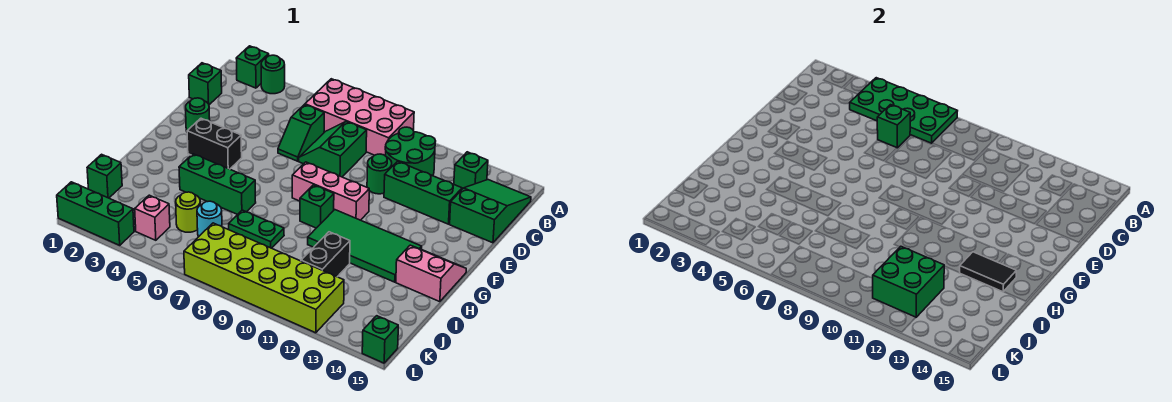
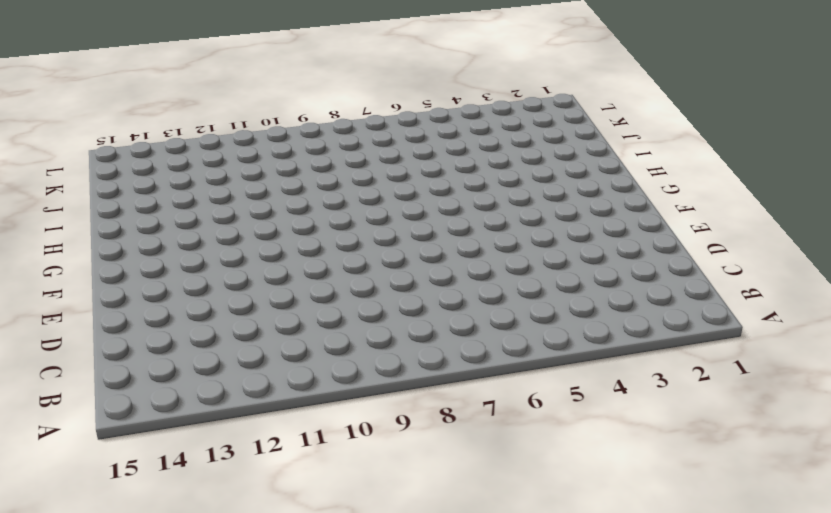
none -> green 1x1 brick [236,46,269,88]
none -> green 1x1 round brick [261,55,285,94]
none -> pink 2x4 brick [305,79,414,156]
none -> green 2x2 round brick [385,127,436,176]

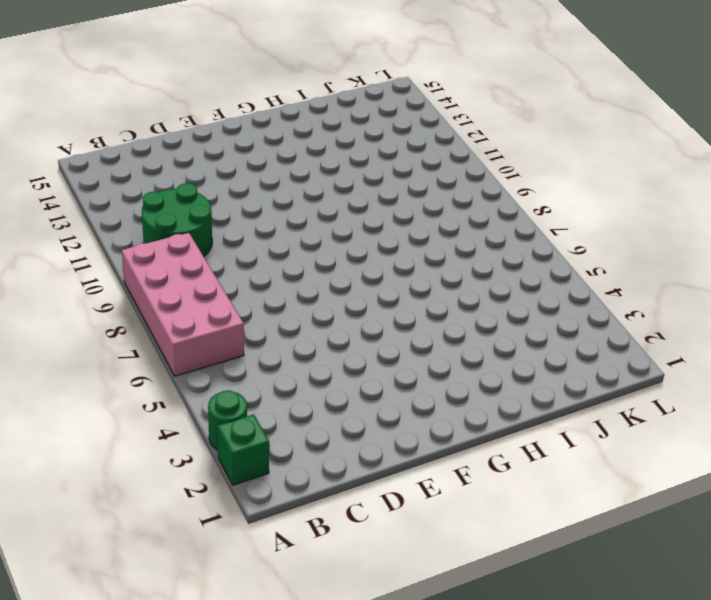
none -> green 1x1 brick [454,152,488,189]
none -> green 2x3 slope [450,180,531,243]
none -> green 1x1 brick [189,63,222,105]
none -> green 1x2 slope [278,105,324,161]

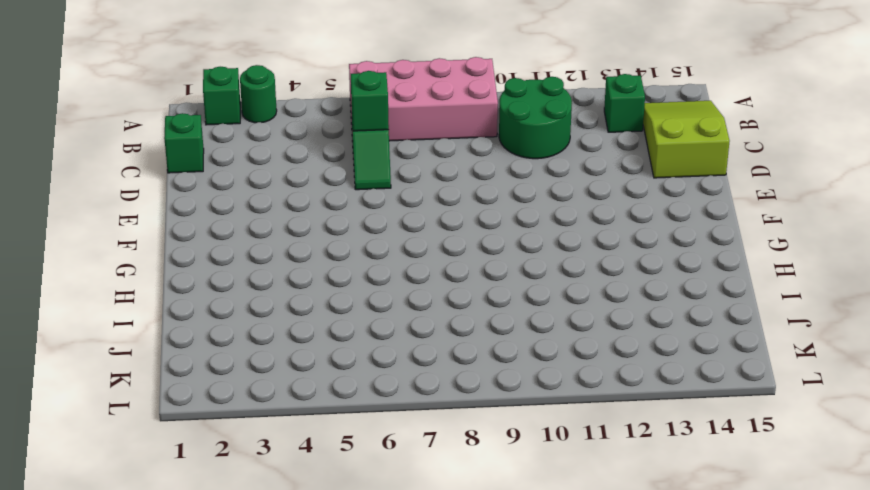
lime 2x3 slope [643,101,730,178] -> green 2x3 slope [450,180,531,243]
none -> green 2x2 slope [299,122,367,177]
none -> green 1x1 round brick [367,154,392,194]
none -> green 1x3 brick [384,161,462,224]
none -> green 1x1 round brick [186,98,210,131]

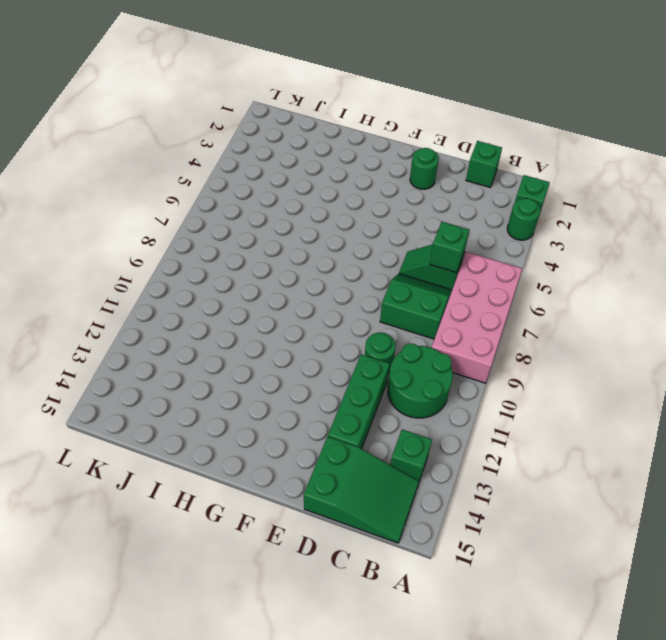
none -> black 1x2 brick [187,118,242,169]
none -> pink 1x3 brick [292,162,369,220]
none -> green 1x1 brick [300,185,334,228]
none -> green 2x4 tile [308,210,422,282]

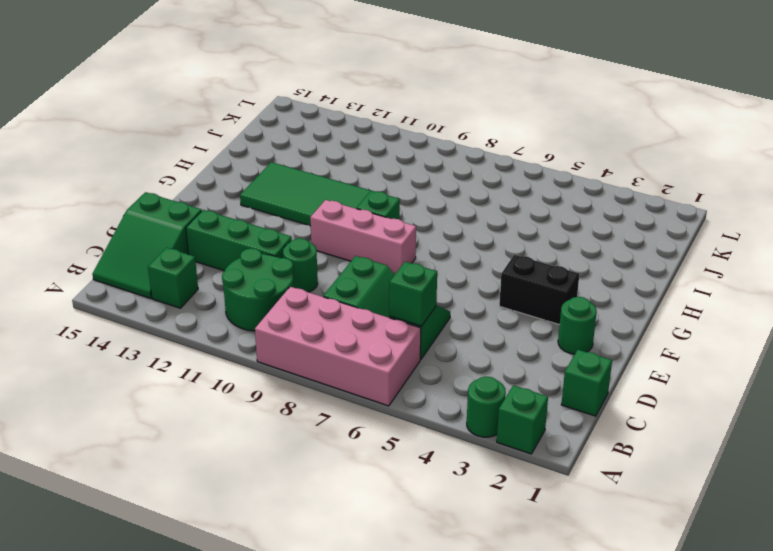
none -> pink 2x2 slope [396,245,466,302]
none -> green 1x3 brick [179,154,256,215]
none -> green 1x2 plate [229,210,284,248]
none -> black 1x2 brick [301,232,350,277]

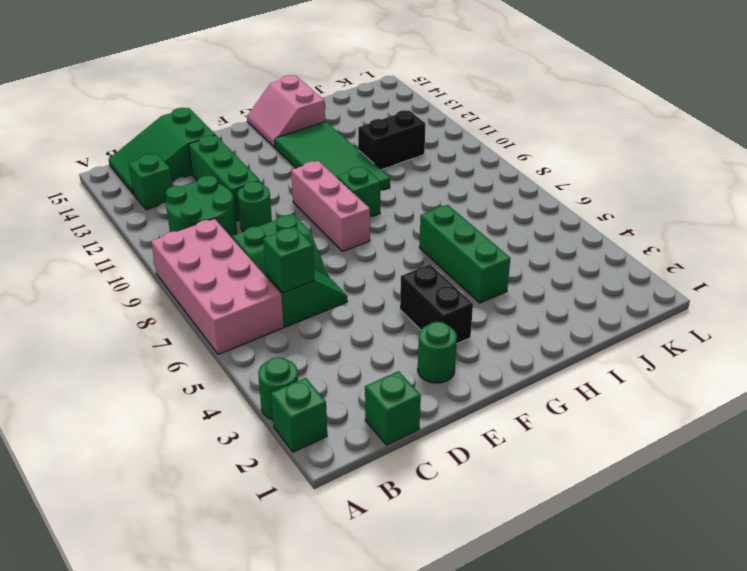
none -> green 1x2 plate [229,210,284,248]
none -> green 1x1 brick [87,154,122,198]
none -> lime 1x1 round brick [176,192,200,232]
none -> cyan 1x1 round brick [197,201,222,237]

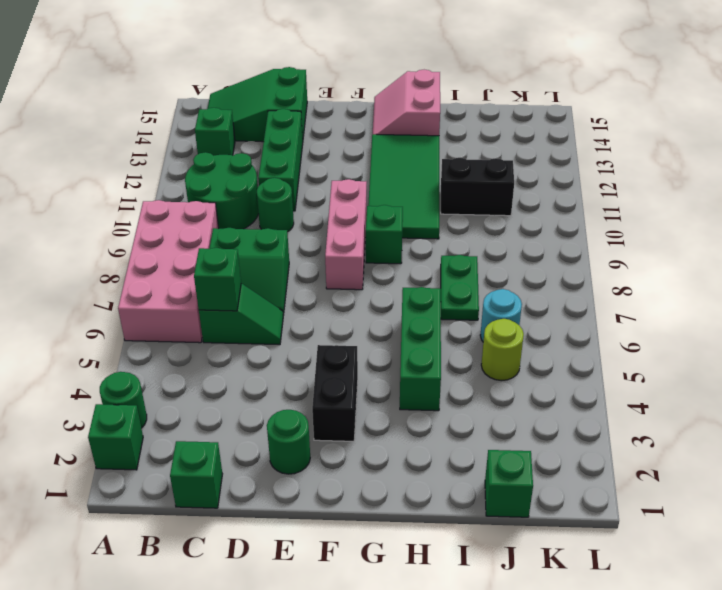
none -> pink 1x1 brick [135,195,170,240]
none -> lime 2x6 brick [184,223,344,333]
none -> green 1x3 brick [57,182,134,245]
none -> green 1x1 brick [362,316,398,363]

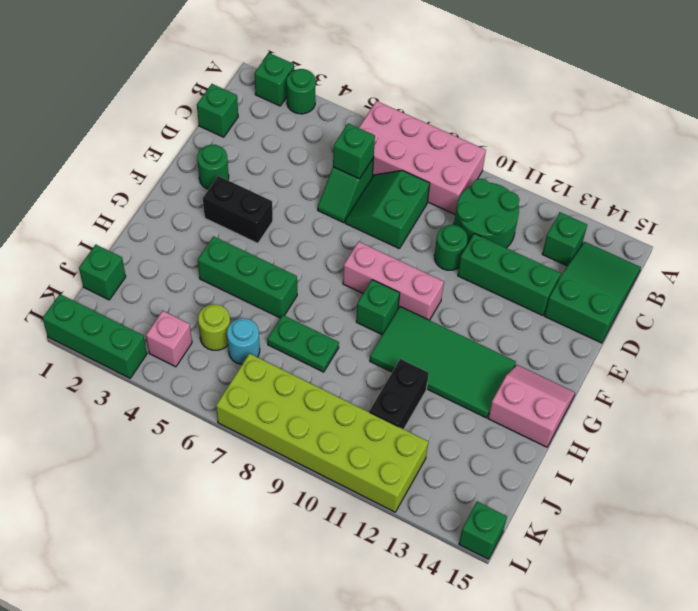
none -> green 2x4 plate [850,78,957,143]
none -> black 1x2 tile [960,252,1016,292]
none -> green 2x2 brick [873,247,944,317]

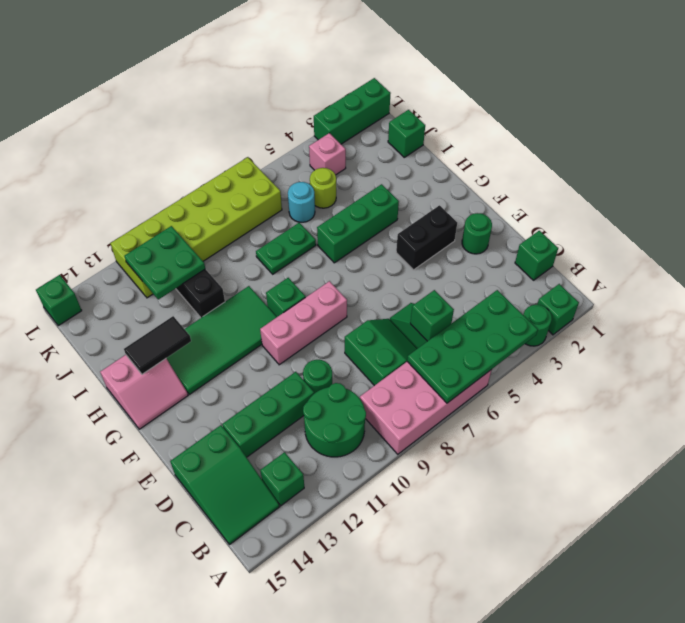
green 2x2 plate [124,226,205,300] -> green 2x2 brick [873,247,944,317]

